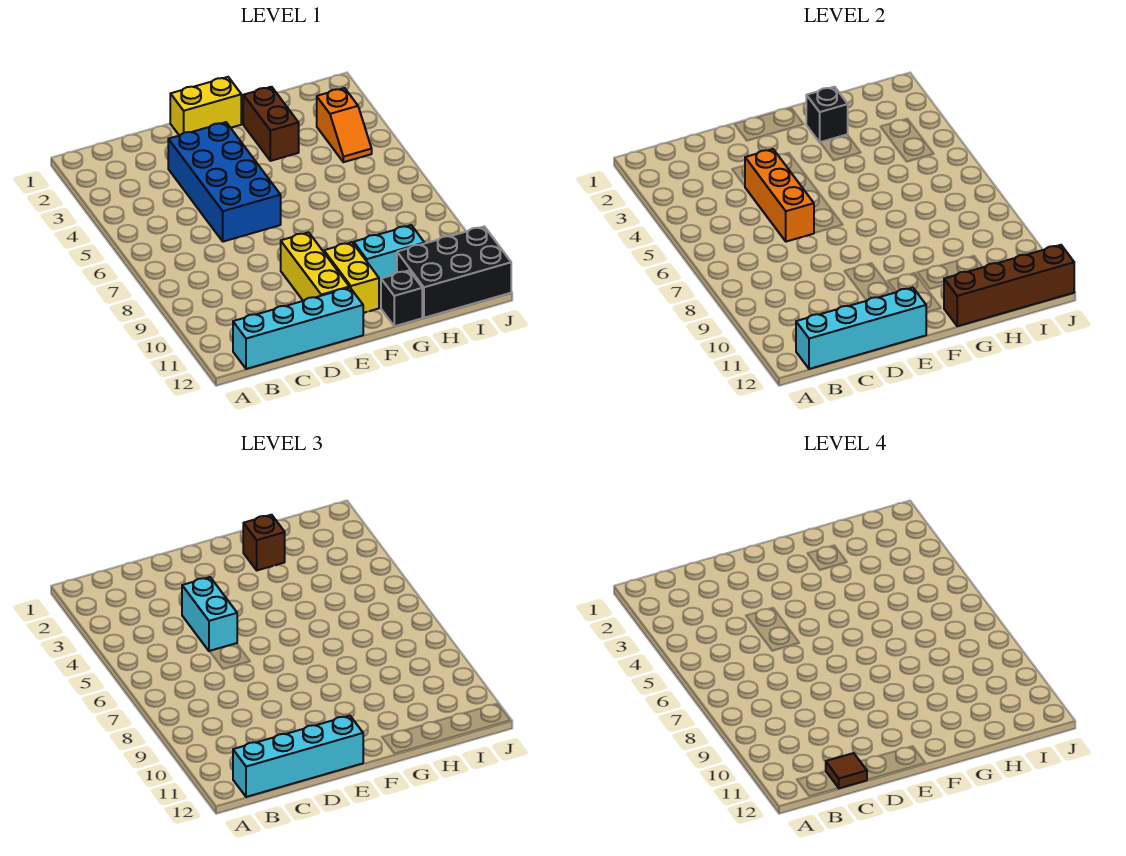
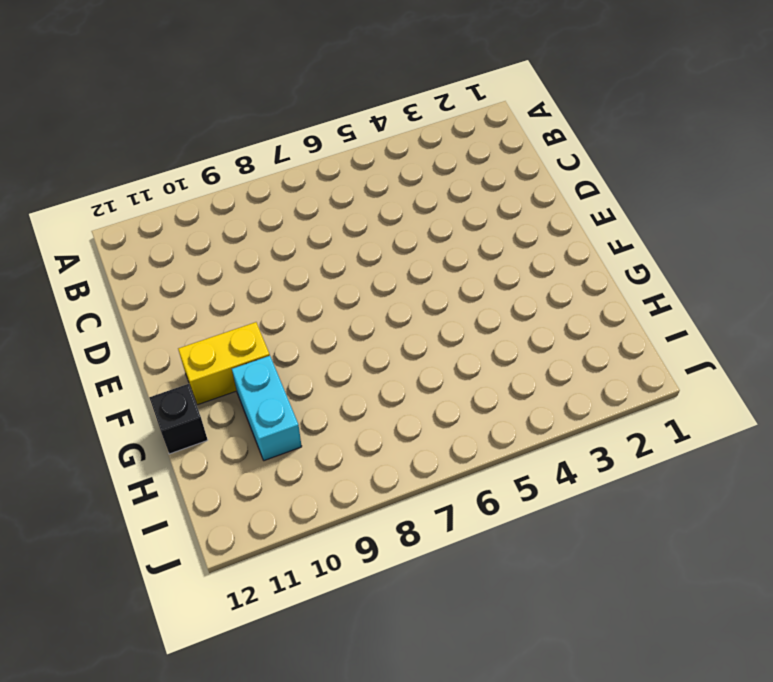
none -> cyan 1x4 brick [233,287,363,369]
none -> blue 2x4 brick [168,122,281,242]
none -> yellow 1x2 brick [170,77,241,135]

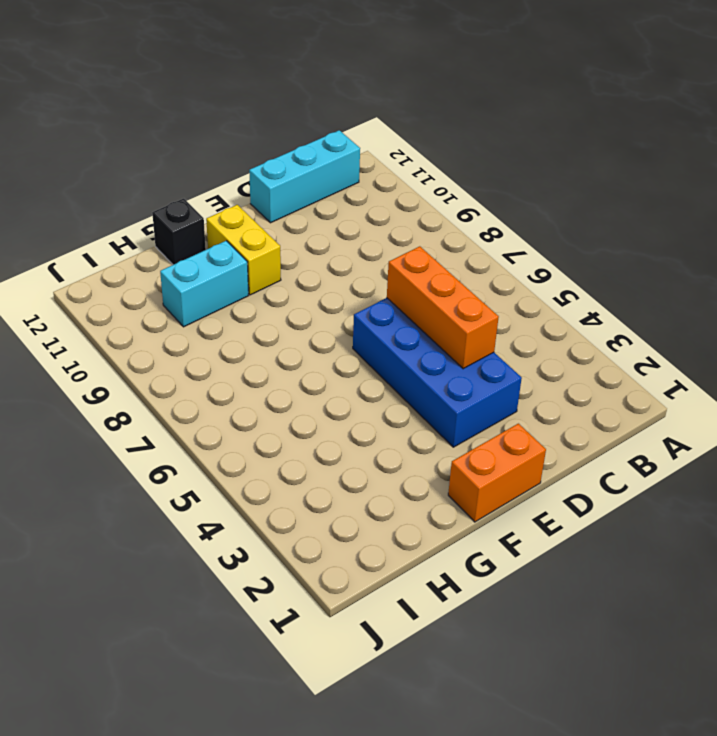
cyan 1x3 brick [249,130,360,223] -> cyan 1x4 brick [233,287,363,369]
orange 1x2 brick [448,424,546,522] -> yellow 1x2 brick [170,77,241,135]
none -> yellow 1x3 brick [281,232,349,301]
none -> brown 1x2 brick [243,87,299,161]
none -> black 2x3 brick [397,227,511,318]

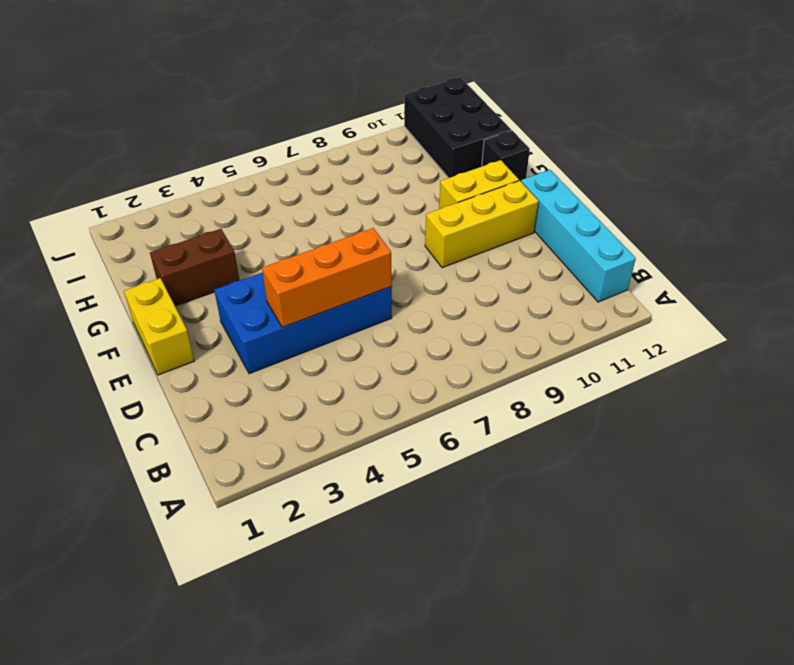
none -> cyan 1x2 brick [354,225,425,286]
none -> orange 1x2 slope [317,88,372,162]
none -> cyan 1x4 brick [796,288,926,369]

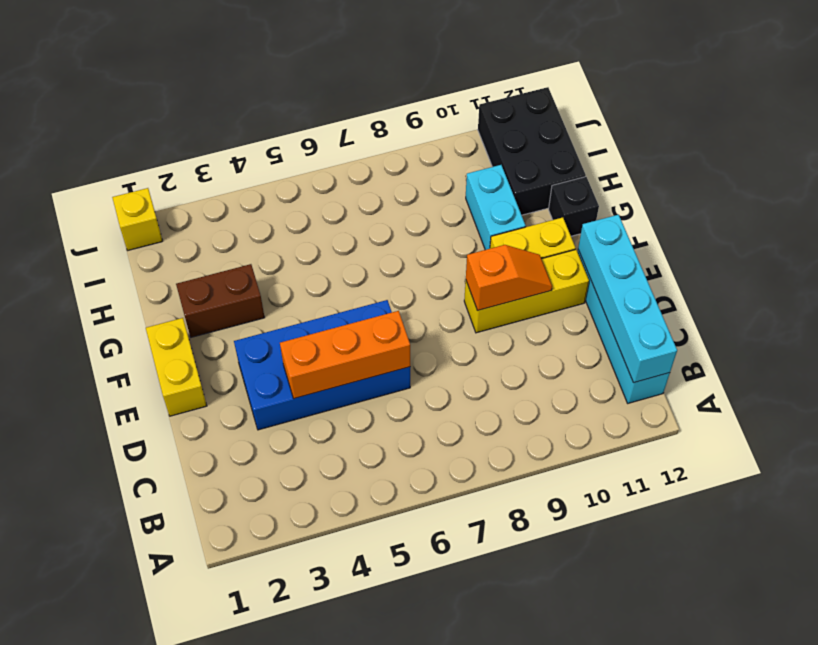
orange 1x2 slope [466,245,552,311] -> orange 1x2 slope moved to [317,88,372,162]
yellow 1x1 brick [112,188,163,250] -> none
none -> black 1x1 brick [806,87,848,142]
none -> brown 1x4 brick [944,245,1074,326]
none -> cyan 1x4 brick [233,716,363,797]

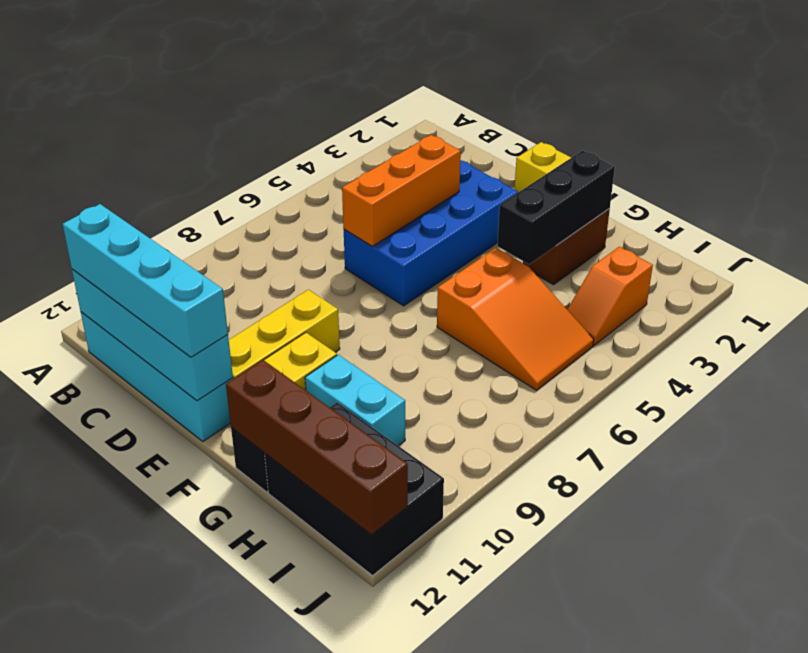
black 1x3 brick [497,150,615,264] -> black 1x1 brick [806,87,848,142]
orange 2x3 slope [437,248,594,390] -> none
none -> cyan 1x2 brick [182,577,237,651]
none -> brown 1x1 brick [243,515,285,570]
none -> brown 1x1 tile [826,753,867,788]

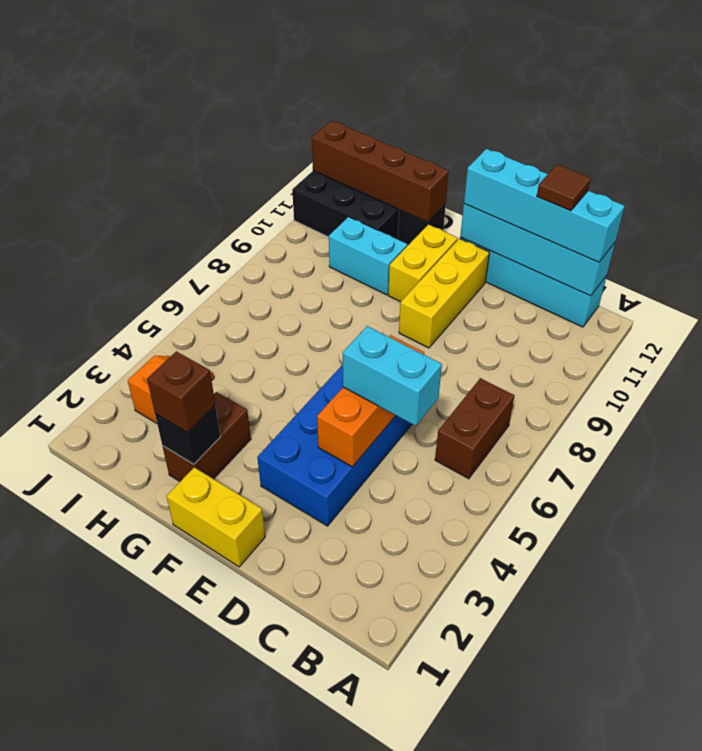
brown 1x2 brick [435,378,515,479] -> none
cyan 1x2 brick [343,326,442,426] -> cyan 1x2 brick turned to [182,577,237,651]

